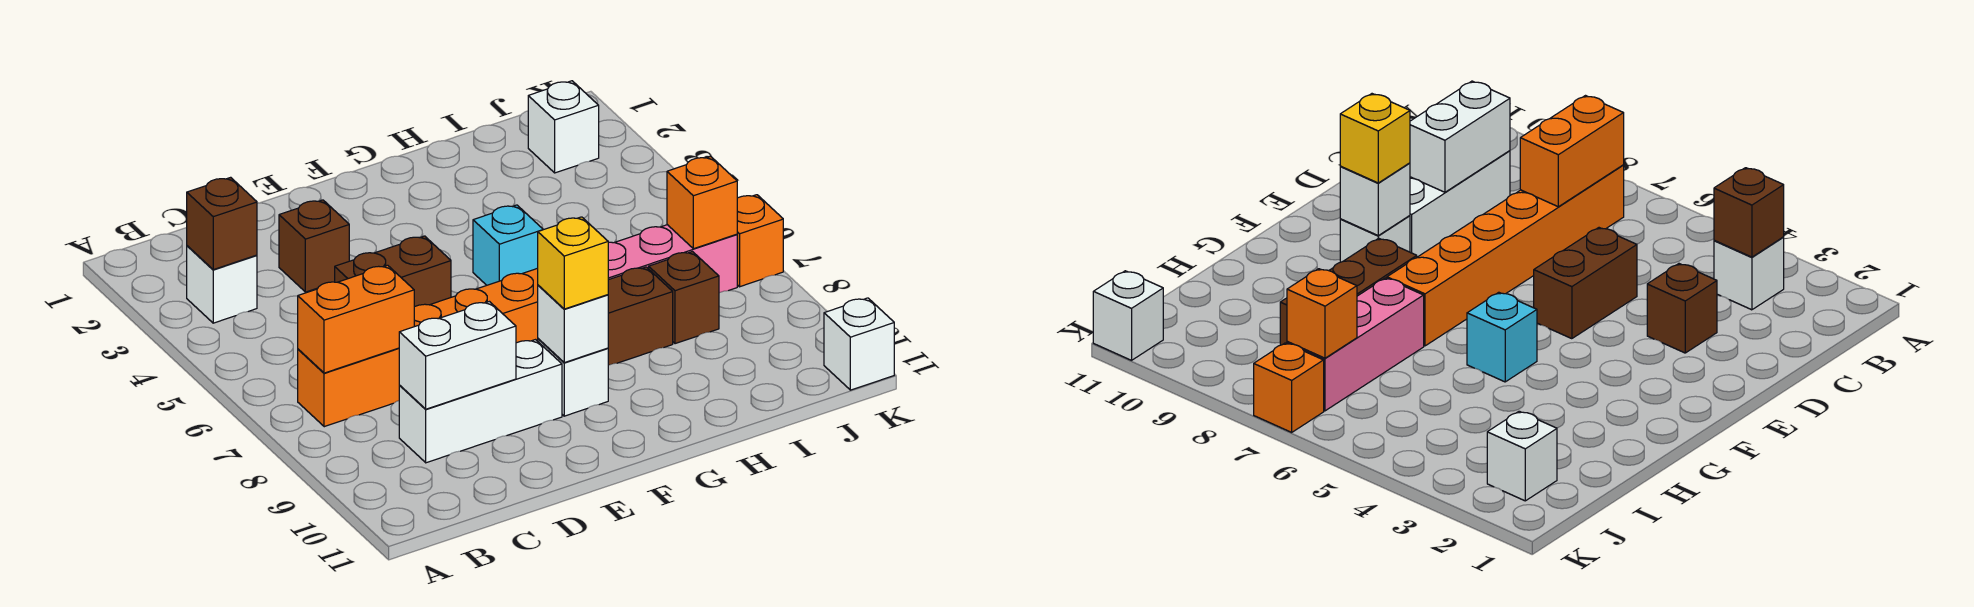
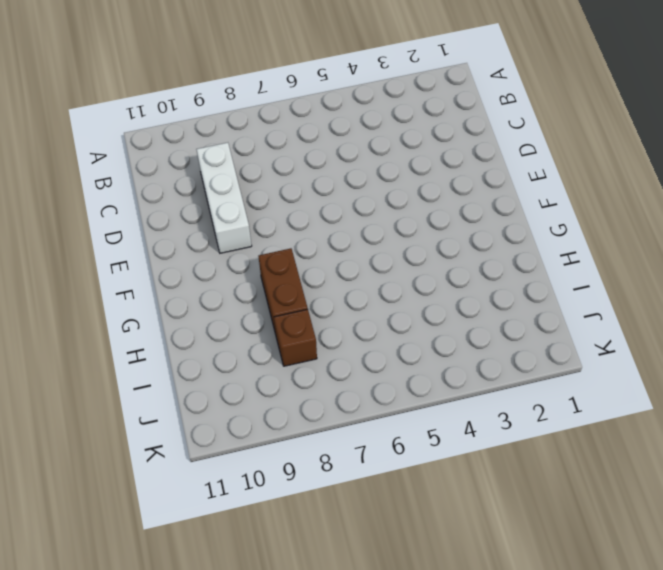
none -> white 1x1 brick [187,246,257,323]
none -> orange 1x6 brick [298,268,538,427]
none -> brown 1x1 brick [279,200,349,292]

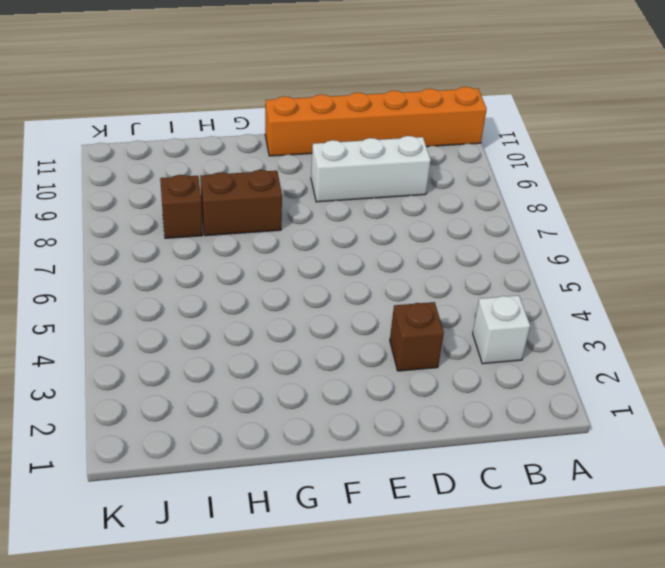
orange 1x6 brick [265,87,487,156] -> orange 1x6 brick moved to [298,268,538,427]
none -> brown 1x2 brick [335,236,451,307]
none -> white 1x1 brick [538,339,608,416]
none -> cyan 1x1 brick [473,205,543,285]

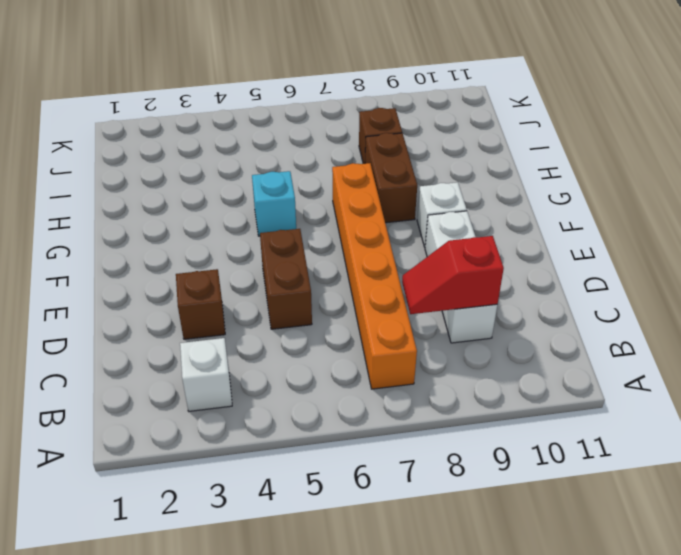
red 1x2 slope [402,236,504,314] -> white 1x2 brick [399,302,516,409]
none -> pink 1x3 brick [608,225,737,293]
none -> white 1x1 brick [528,81,599,173]
none -> orange 1x1 brick [737,195,783,287]

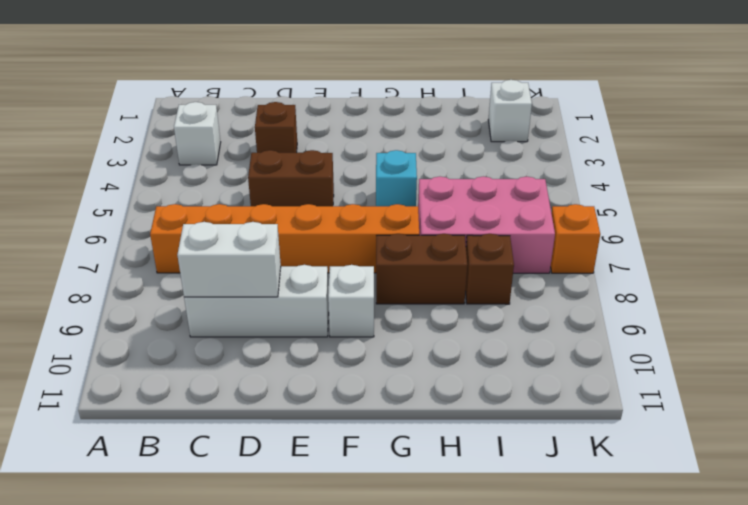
pink 2x3 brick [418,176,555,273] -> pink 1x3 brick [608,225,737,293]
none -> white 1x1 brick [824,298,894,390]
none -> brown 1x1 brick [187,177,257,270]
none -> orange 1x2 brick [298,265,414,373]

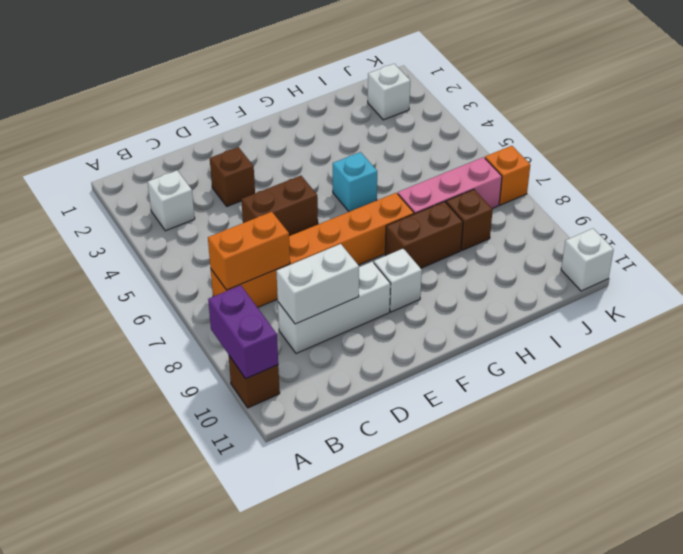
purple 1x2 brick [208,285,278,379] -> none
brown 1x1 brick [229,356,280,408] -> brown 1x1 brick moved to [187,177,257,270]
none -> white 1x1 brick [538,285,608,363]
none -> orange 1x1 brick [667,157,737,249]
none -> yellow 1x1 brick [538,217,608,309]

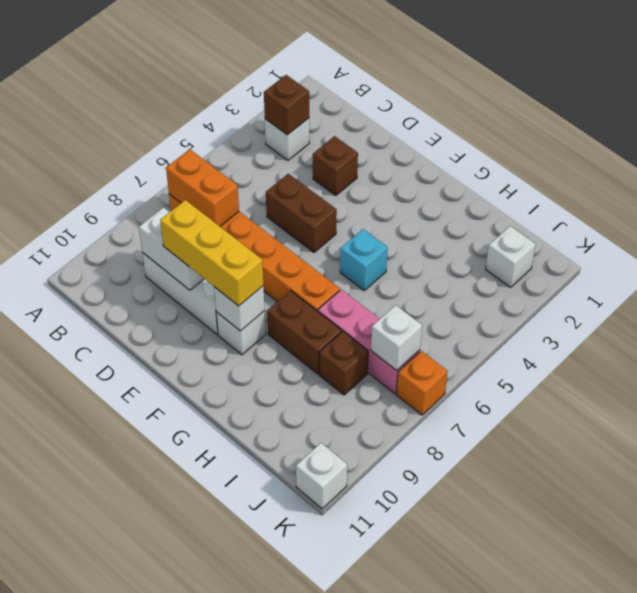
yellow 1x3 brick [160,200,263,306] -> yellow 1x1 brick [538,217,608,309]
white 1x1 brick [371,305,422,370] -> orange 1x1 brick [667,157,737,249]

